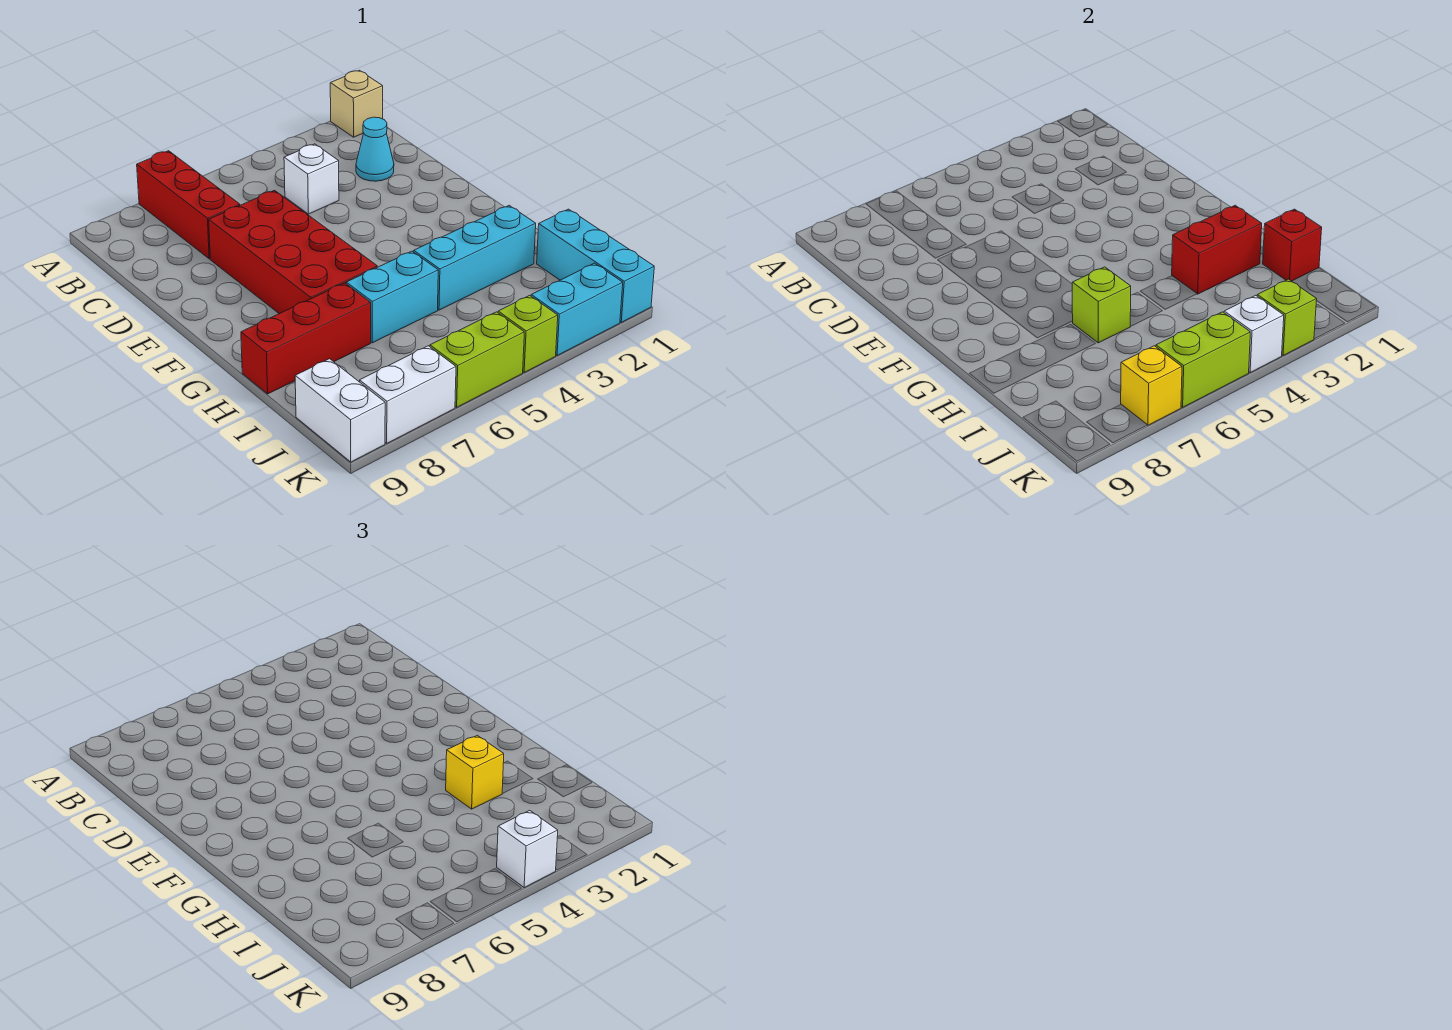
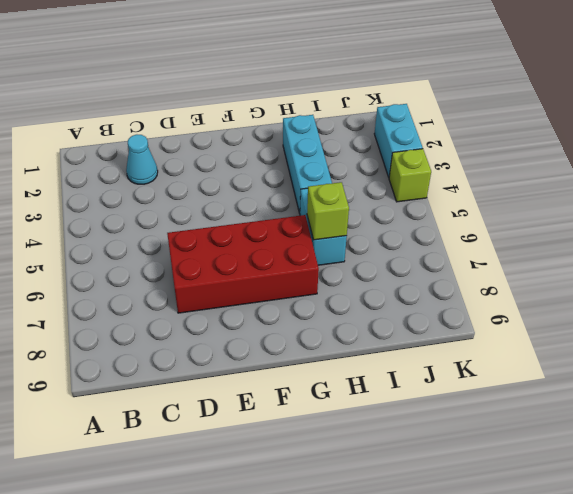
none -> tan 1x1 brick [330,70,383,137]
none -> red 1x3 brick [137,151,240,259]
none -> white 1x1 brick [284,144,339,214]

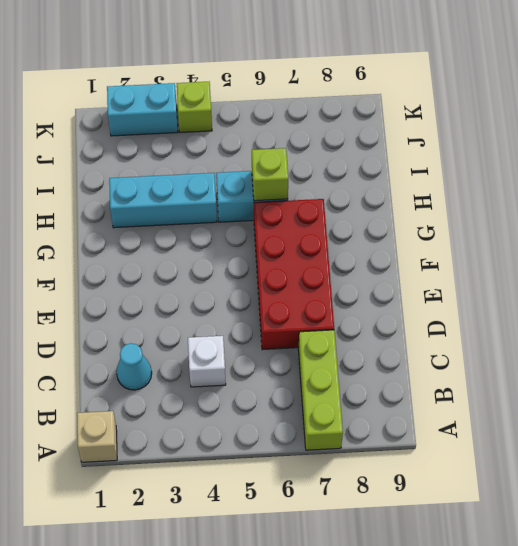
lime 1x3 brick [298,330,343,450] -> red 1x3 brick [137,151,240,259]
none -> red 1x3 brick [241,283,371,394]
none -> cyan 1x3 brick [537,209,654,322]
none -> white 1x2 brick [295,359,385,462]

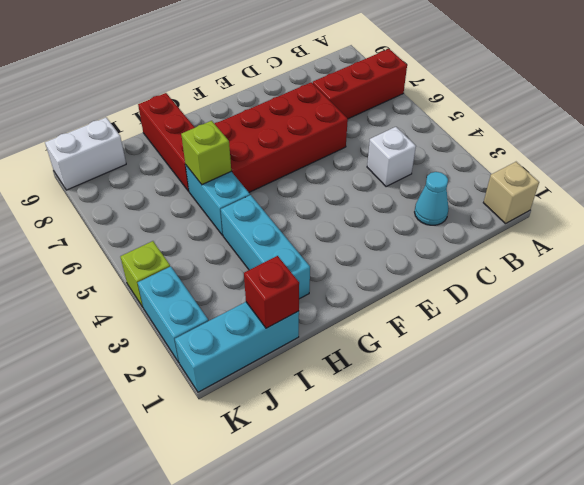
none -> lime 1x2 brick [430,312,524,407]
none -> white 1x2 brick [360,346,456,443]
none -> red 1x2 brick [1172,205,1262,294]

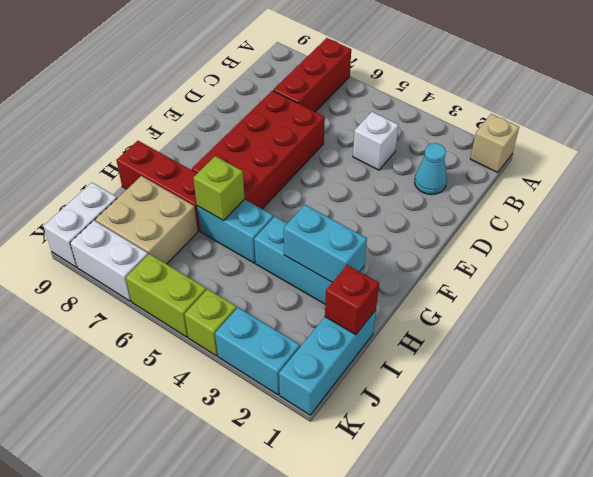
cyan 1x2 brick [284,205,367,282] -> red 1x2 brick [1172,205,1262,294]
tan 2x2 brick [95,176,198,264] -> none
none -> lime 1x1 brick [1257,279,1317,356]
none -> white 1x1 brick [1224,295,1284,372]
none -> lime 1x2 brick [1156,312,1250,407]

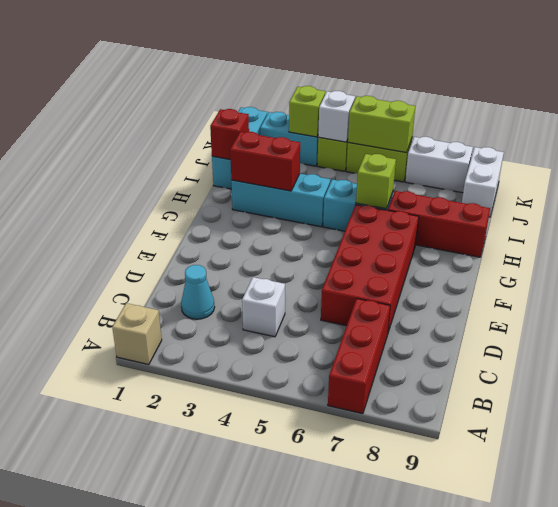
none -> yellow 1x1 brick [1121,346,1182,425]
none -> yellow 1x1 brick [446,735,504,809]
none -> white 1x1 brick [497,810,558,887]

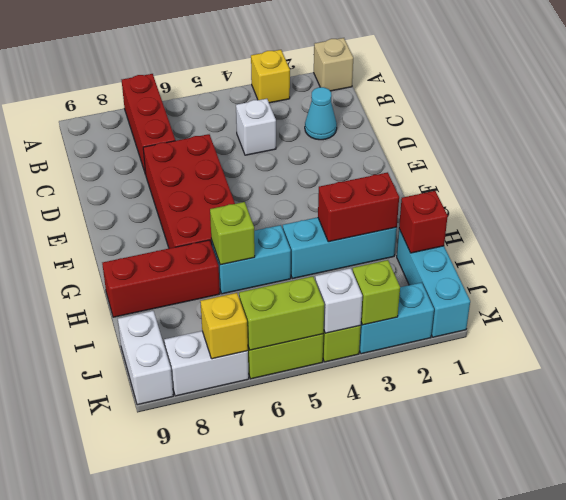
yellow 1x1 brick [251,50,290,103] -> yellow 1x1 brick moved to [446,735,504,809]
none -> white 1x1 brick [497,810,558,887]

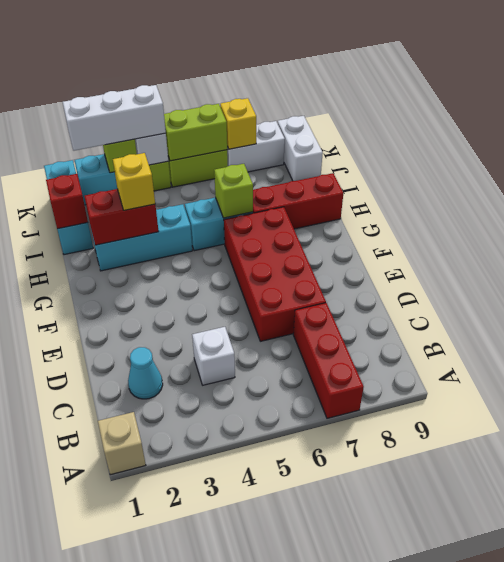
white 1x3 brick [63,85,166,151] -> white 1x1 brick [497,810,558,887]

